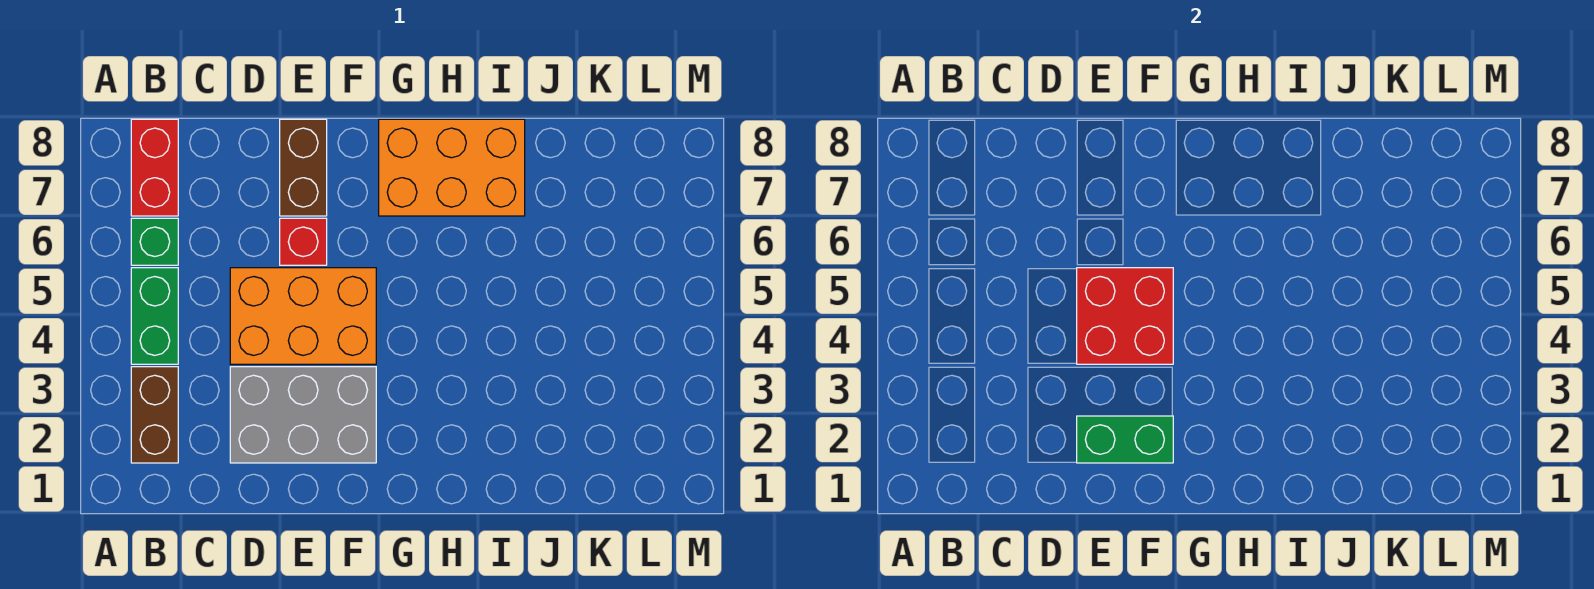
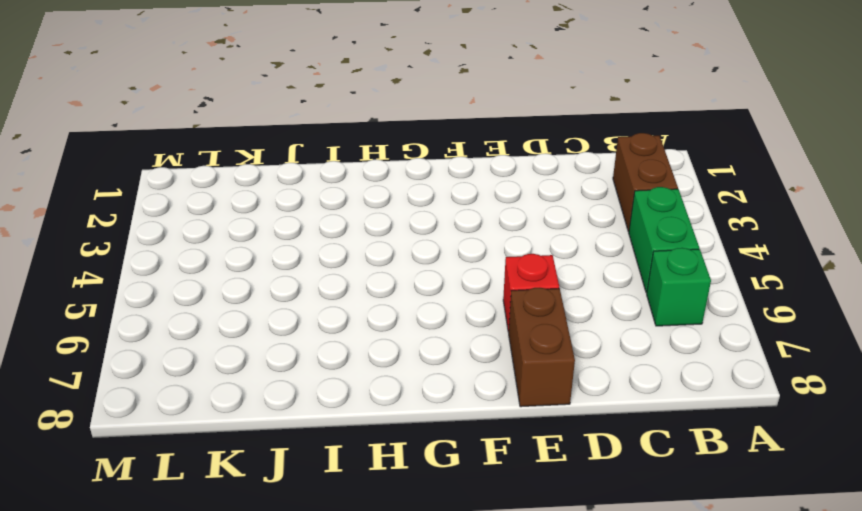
none -> red 1x2 brick [131,119,178,216]
none -> grey 2x3 brick [230,367,376,463]

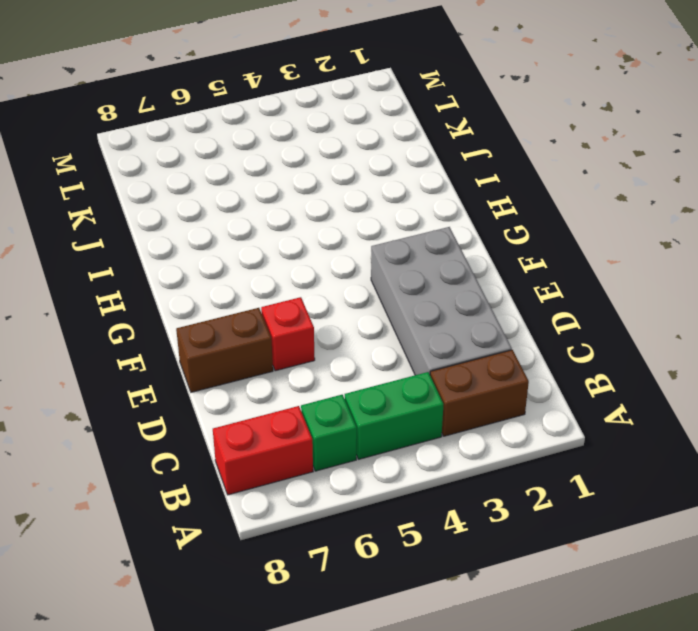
grey 2x4 brick [371,227,512,375] -> grey 2x3 brick [230,367,376,463]
none -> orange 2x3 brick [230,268,376,364]
none -> orange 2x3 brick [379,119,525,216]

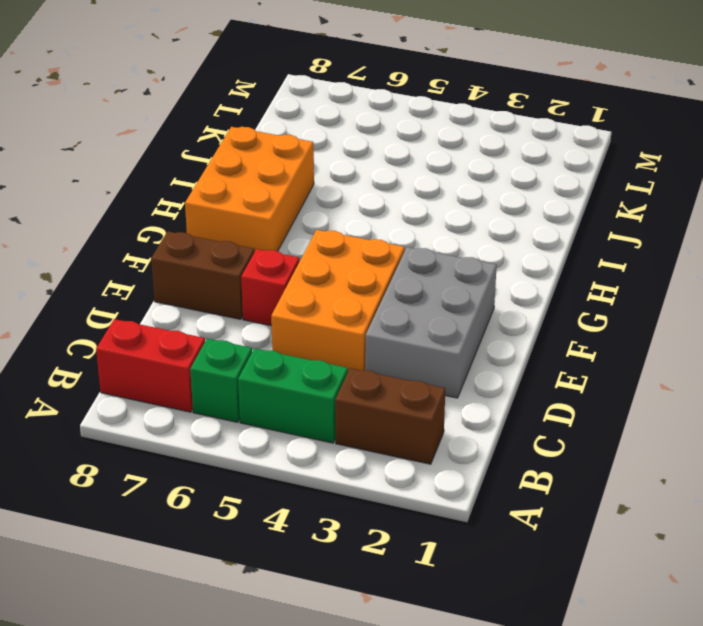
none -> green 1x2 brick [1077,416,1173,463]
none -> red 2x2 brick [1077,268,1173,364]

